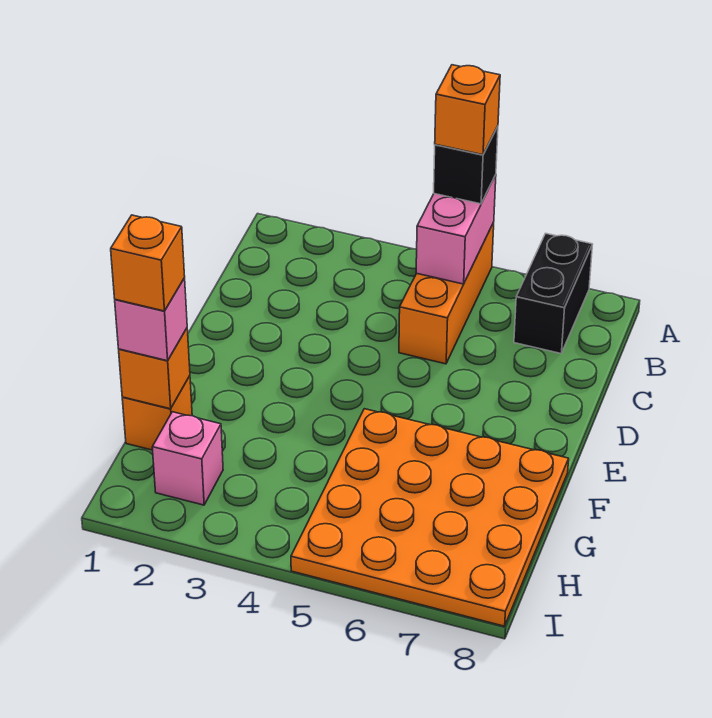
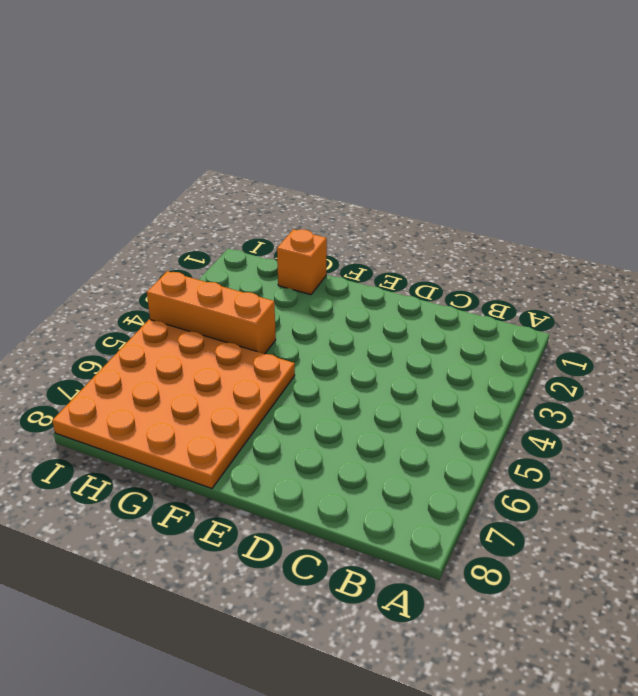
orange 1x3 brick [147,271,276,354] -> orange 1x3 brick moved to [399,222,494,364]
none -> black 1x2 brick [514,233,593,353]
none -> pink 1x1 brick [152,412,223,505]

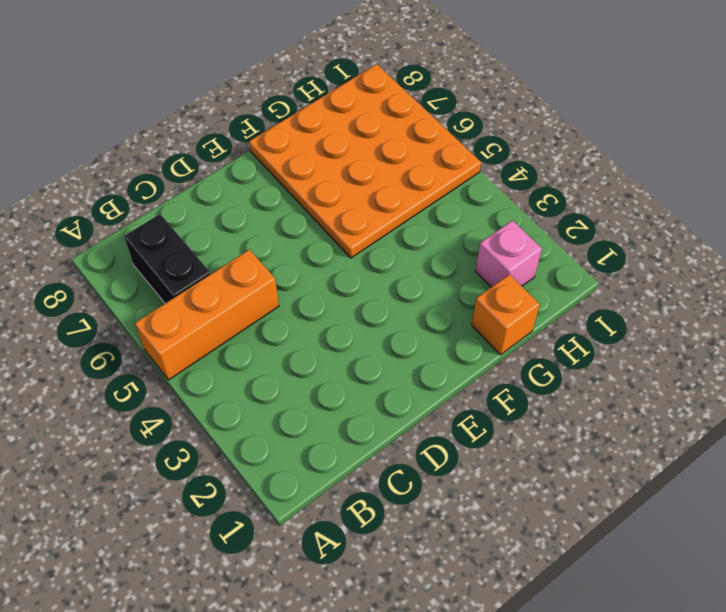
black 1x2 brick [124,214,211,303] -> black 1x2 brick turned to [514,233,593,353]
none -> pink 1x2 brick [416,175,496,284]
none -> orange 1x1 brick [119,329,190,409]

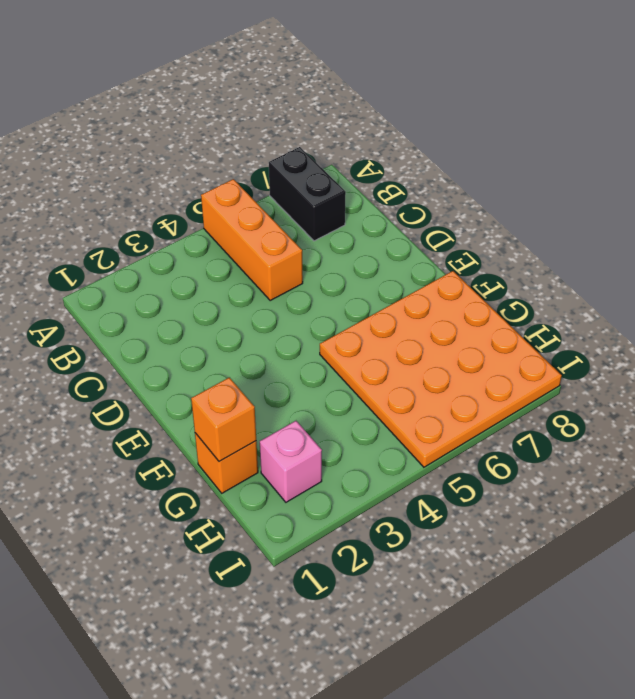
none -> pink 1x2 brick [416,175,496,284]
none -> black 1x1 brick [434,126,498,204]

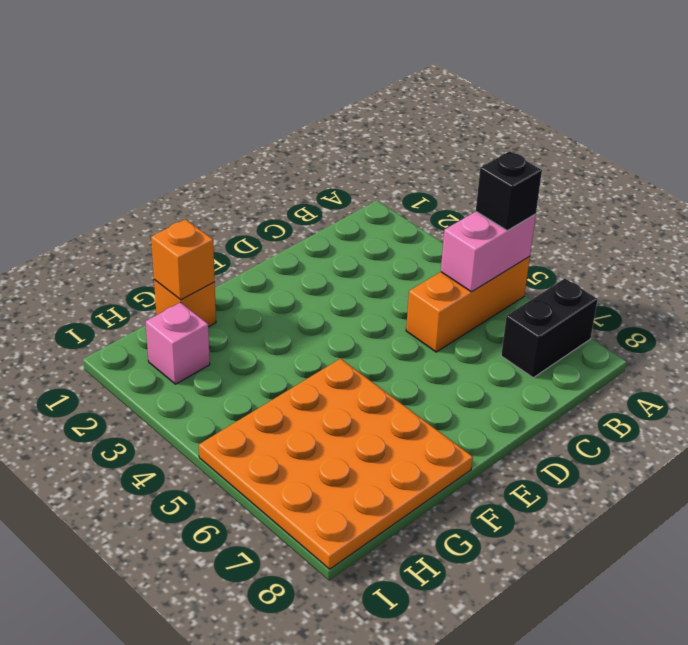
none -> pink 1x1 brick [115,278,187,361]
none -> orange 1x1 brick [435,65,500,155]

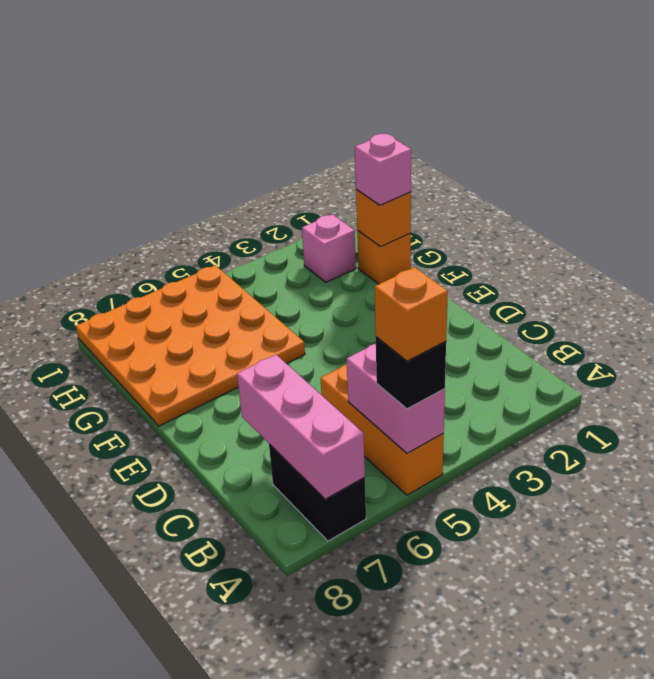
pink 1x3 brick [237,355,365,499] -> none
none -> orange 1x1 brick [111,215,185,311]

